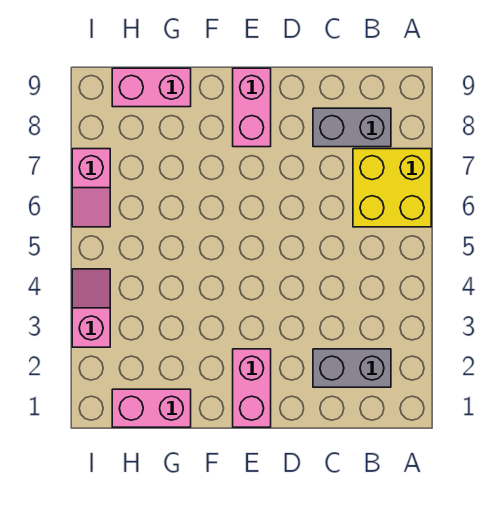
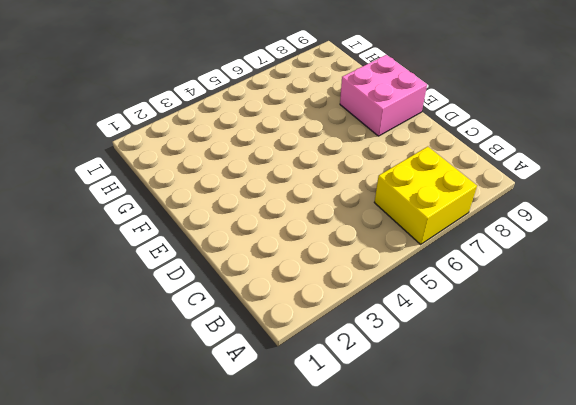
pink 2x2 brick [340,55,427,136] -> pink 1x2 brick [233,68,271,147]
none -> grey 1x2 brick [313,349,391,387]
none -> grey 1x2 brick [313,108,391,147]

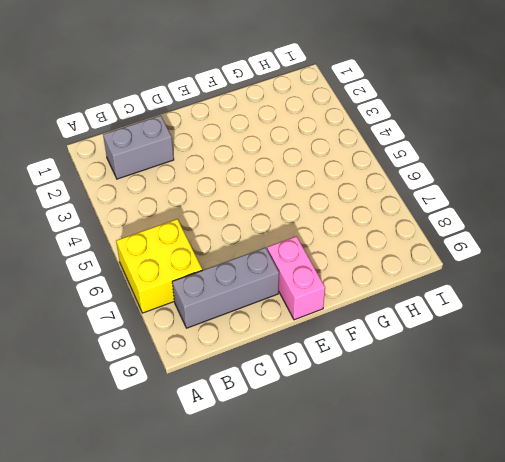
grey 1x3 brick [172,248,279,328] -> grey 1x2 brick [313,108,391,147]
none -> pink 1x2 brick [233,349,271,427]
none -> pink 1x2 brick [112,389,191,427]

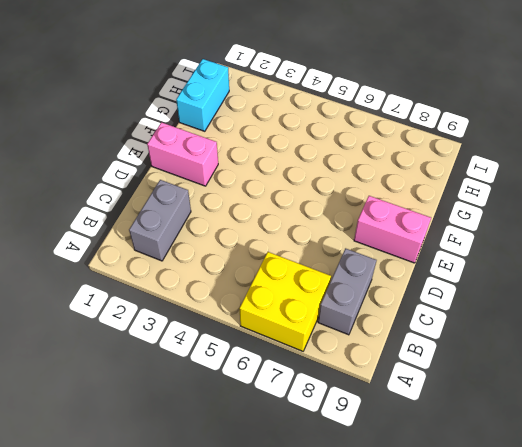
cyan 1x2 brick [176,59,229,131] -> pink 1x2 brick [112,389,191,427]
none -> pink 1x2 brick [112,68,191,107]
none -> pink 1x2 slope [72,269,110,347]

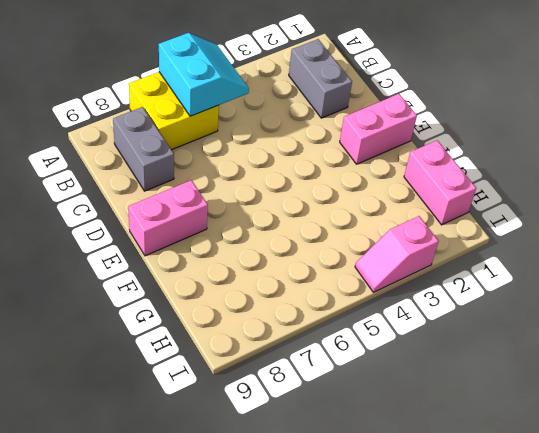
cyan 2x2 slope [159,33,249,116] -> none
none -> pink 1x2 brick [112,68,191,107]
none -> pink 1x2 slope [72,149,110,227]

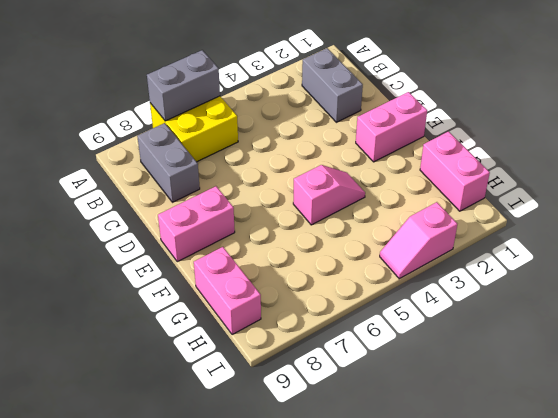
grey 1x2 brick [147,50,220,121] -> none
pink 1x2 slope [293,165,365,225] -> pink 1x2 slope moved to [72,149,110,227]

